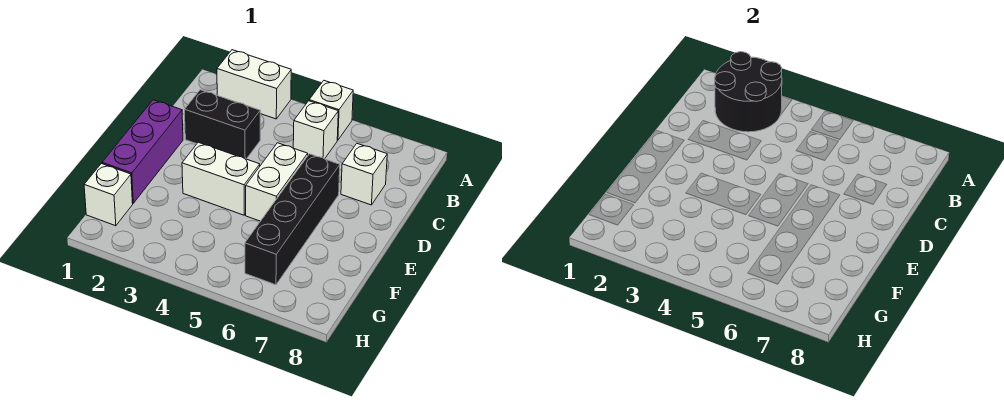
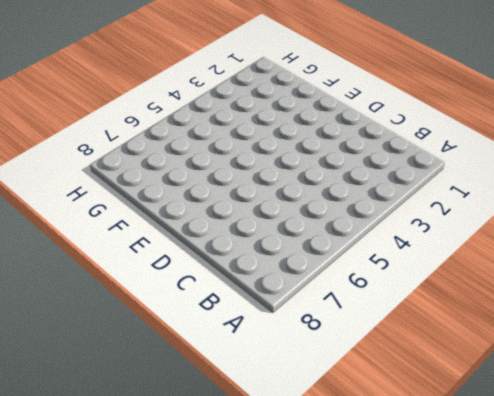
none -> white 1x2 brick [217,50,291,119]
none -> white 1x1 brick [309,81,353,140]

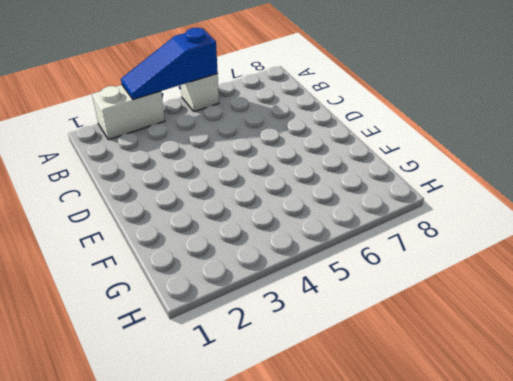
blue 1x3 slope [121,28,218,100] -> black 2x2 round brick [715,52,782,132]
none -> white 1x1 brick [293,101,338,159]
none -> black 1x2 brick [184,90,260,159]

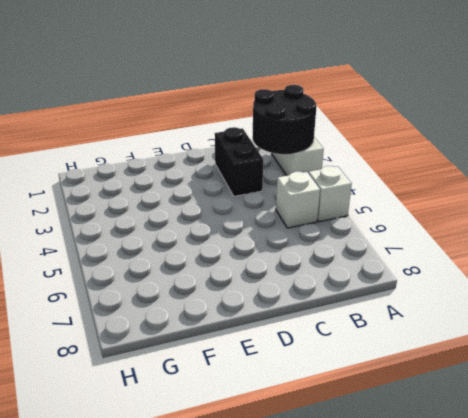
none -> white 1x1 brick [341,144,387,205]
none -> purple 1x3 brick [102,100,183,203]

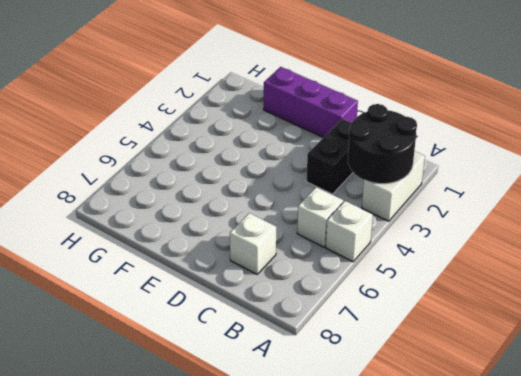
none -> white 1x2 brick [246,143,308,221]
none -> black 1x4 brick [245,154,340,285]

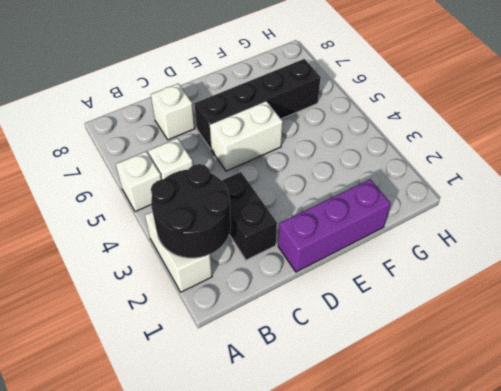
none -> white 1x2 brick [182,142,260,215]
none -> white 1x1 brick [84,163,133,226]

